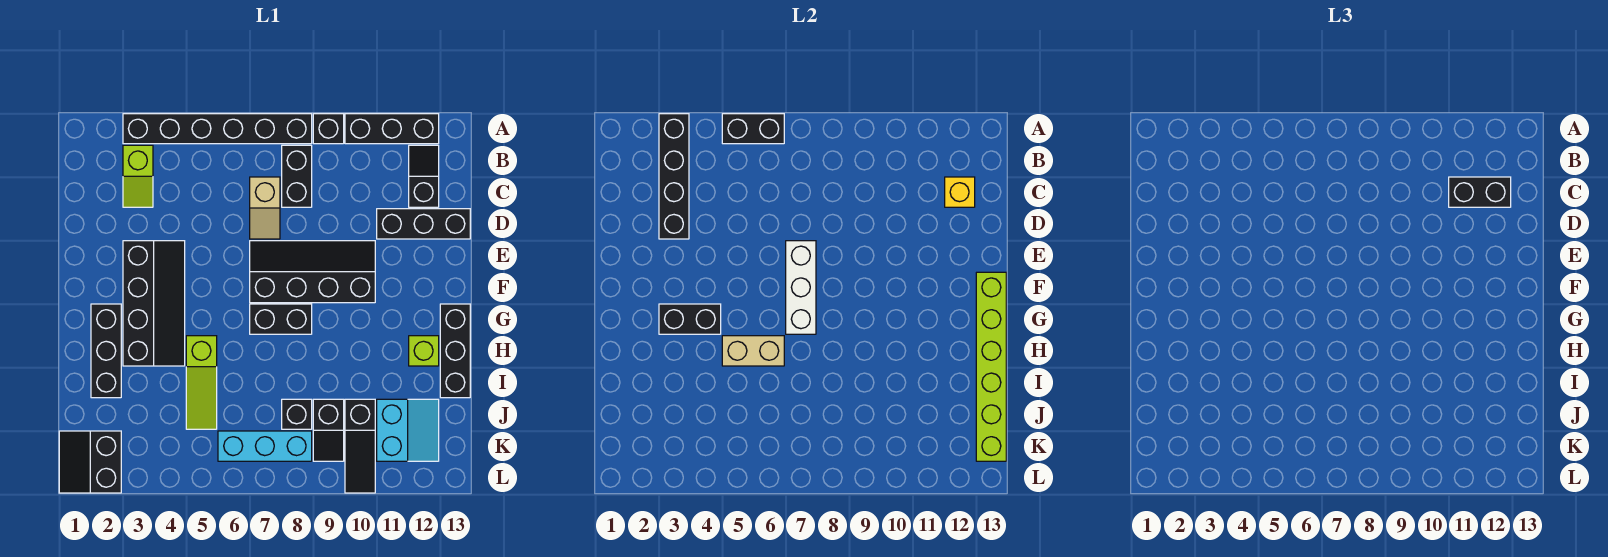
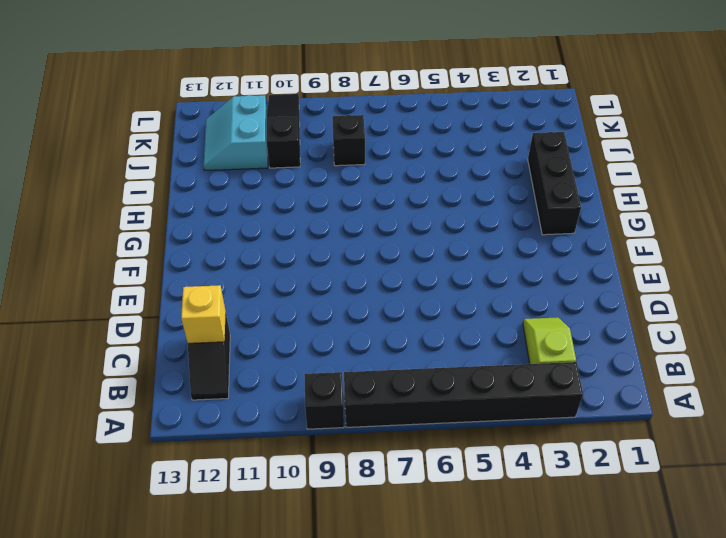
none -> black 1x3 brick [345,114,439,144]
none -> black 1x2 brick [282,145,312,207]
none -> tan 1x2 slope [250,177,280,239]

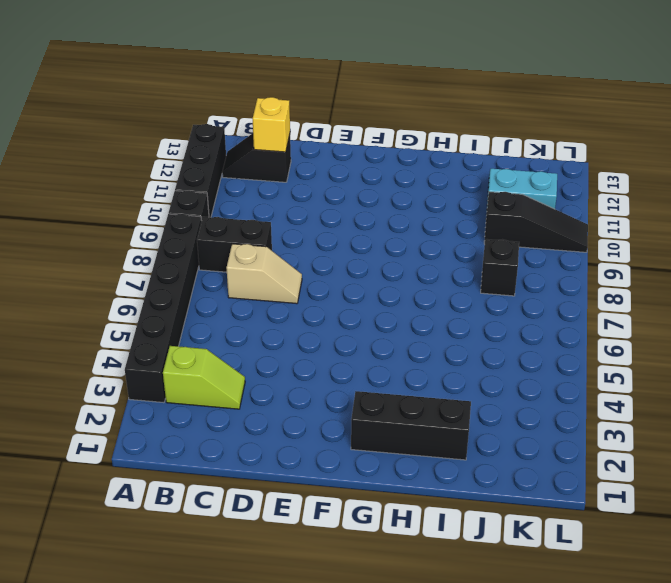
none -> black 1x3 brick [377,209,470,239]
none -> black 2x4 slope [123,241,185,366]
none -> black 2x4 slope [250,241,375,303]

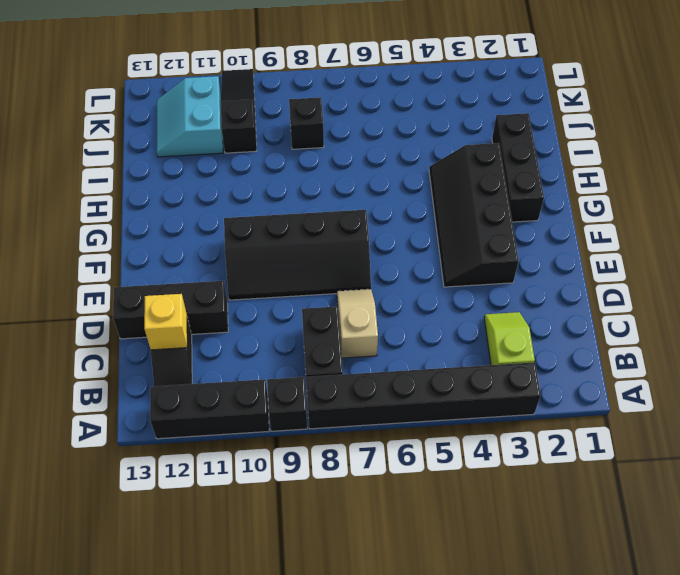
none -> black 1x2 brick [250,304,312,334]
none -> black 1x3 brick [440,304,470,398]
none -> lime 1x3 slope [186,336,217,429]

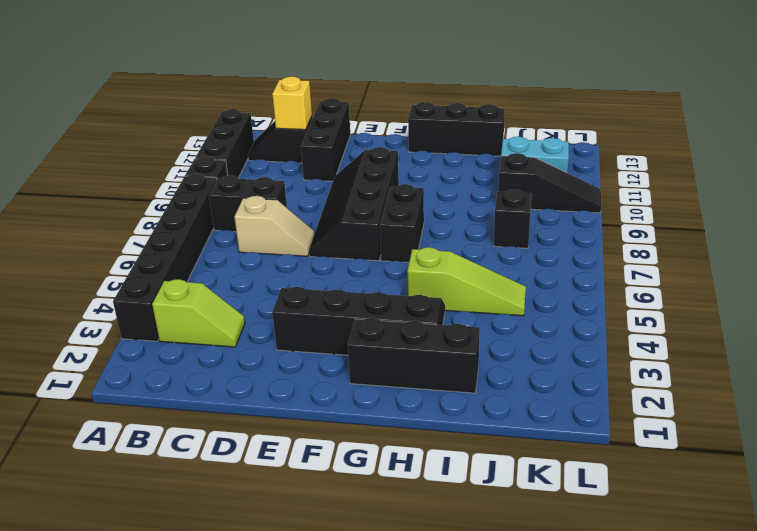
none -> lime 1x1 brick [409,336,439,366]
none -> black 1x2 slope [313,399,344,461]
none -> black 2x2 slope [59,431,121,493]

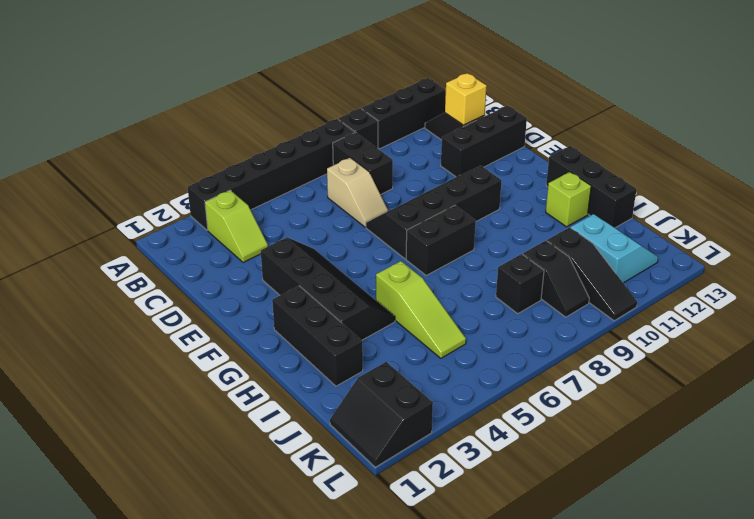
none -> cyan 1x3 brick [218,431,312,461]
none -> black 1x4 brick [659,114,689,239]
none -> black 1x2 brick [722,114,784,144]

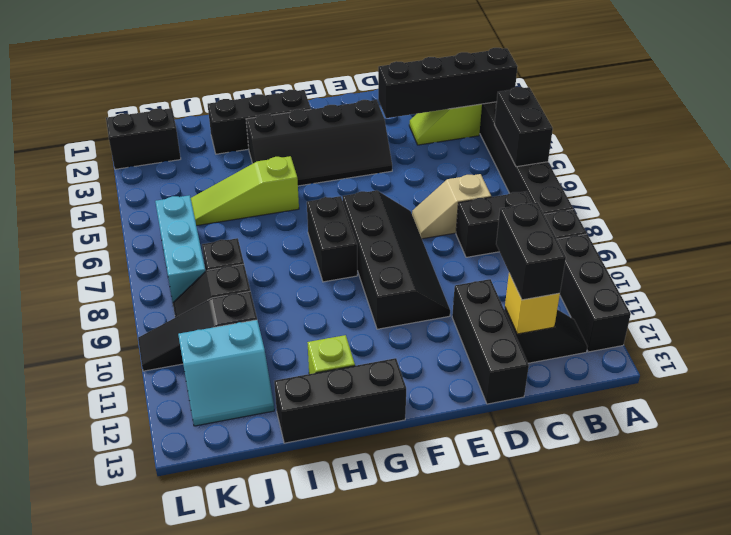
none -> white 1x3 brick [786,241,816,334]
none -> lime 1x6 brick [976,272,1006,461]
none -> black 1x2 brick [659,304,721,334]

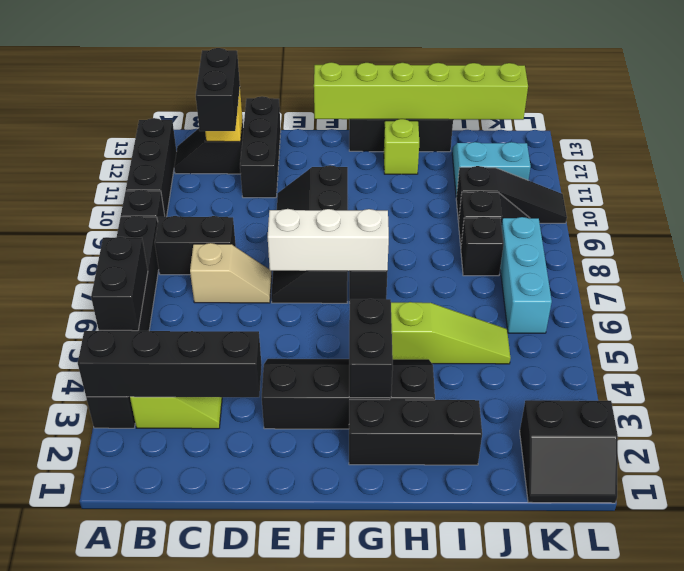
none -> tan 1x2 brick [722,336,784,366]

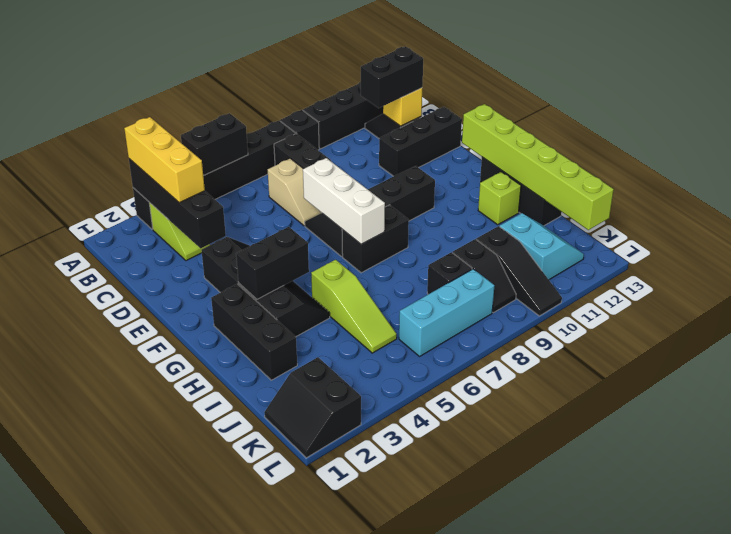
yellow 1x3 brick [124,117,205,203] -> none
none -> tan 1x2 brick [722,336,784,366]

